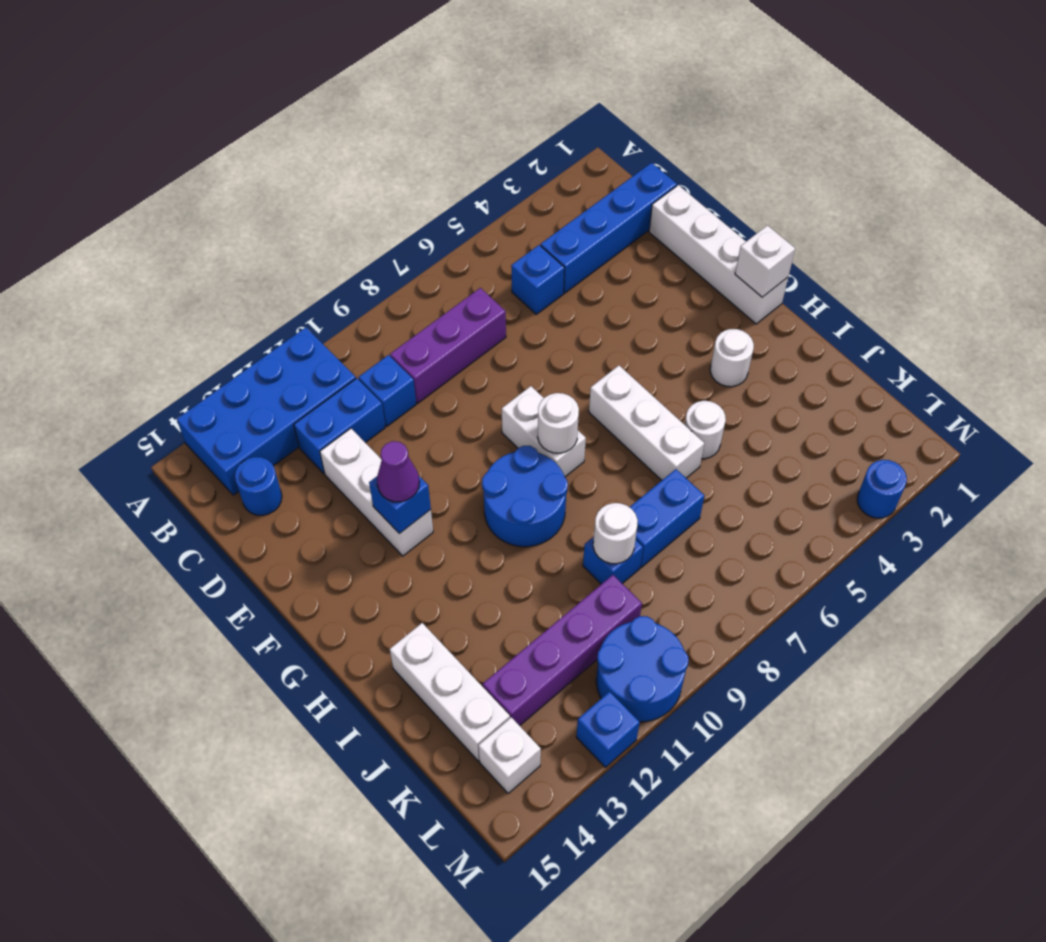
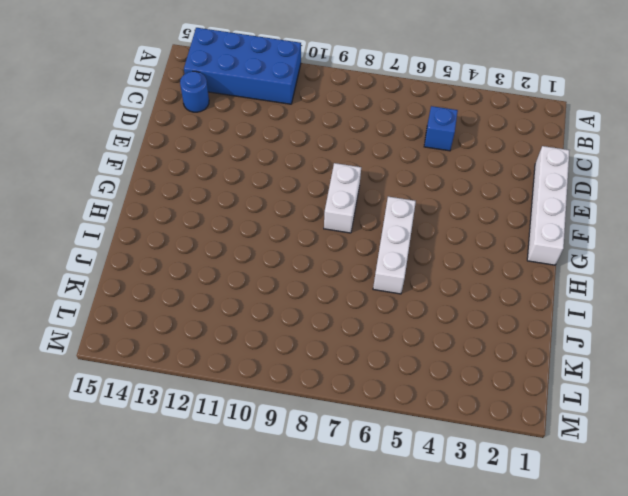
none -> blue 1x4 brick [541,163,677,293]
none -> purple 1x3 brick [390,288,506,403]
none -> blue 1x1 brick [359,355,416,426]

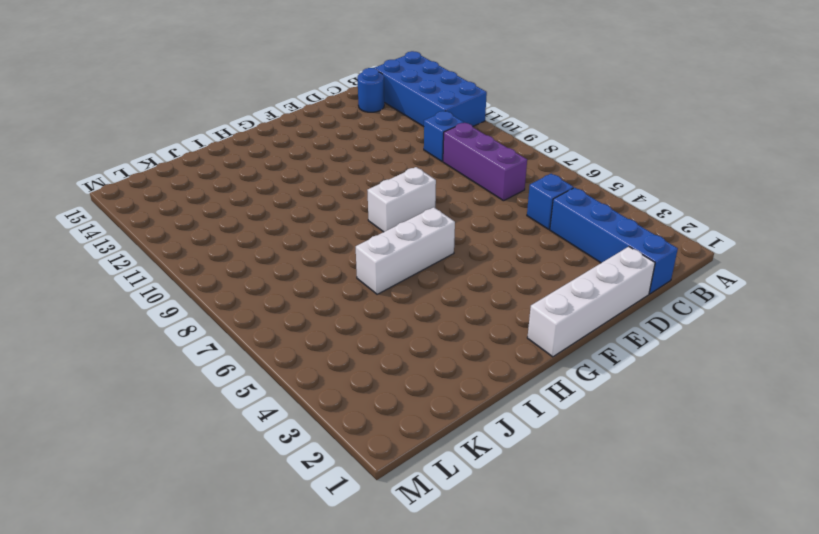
none -> blue 1x2 brick [294,378,385,474]
none -> white 1x3 brick [320,428,433,556]
none -> blue 2x2 round brick [482,446,568,547]

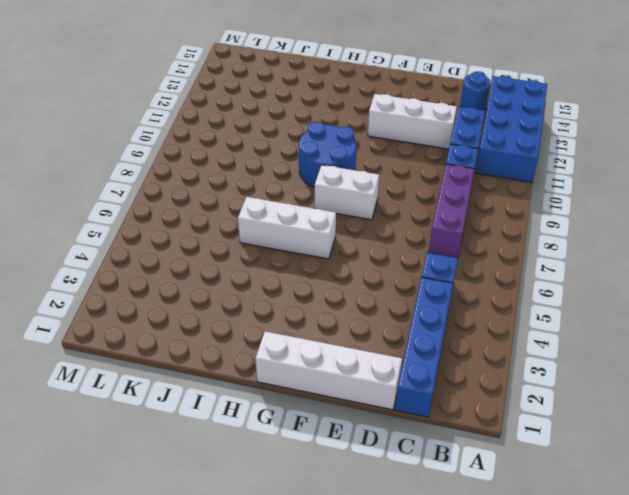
none -> white 1x1 round brick [710,329,754,387]
none -> white 1x1 round brick [684,401,726,459]
none -> white 1x3 brick [390,623,510,761]

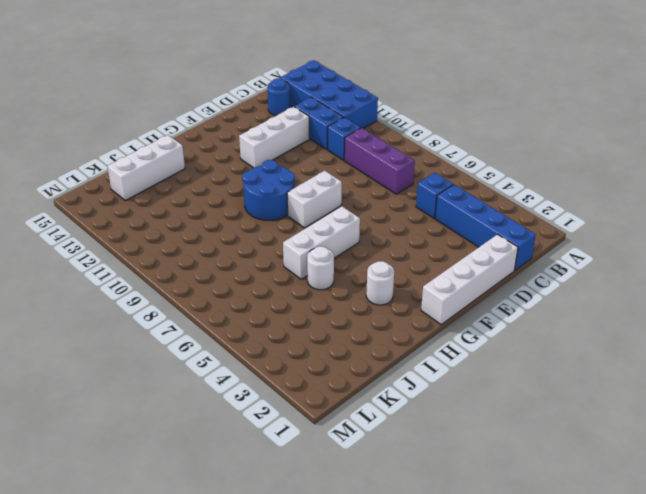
none -> blue 1x2 brick [630,469,704,567]
none -> blue 1x1 brick [583,537,643,584]
none -> purple 1x4 brick [483,575,642,726]

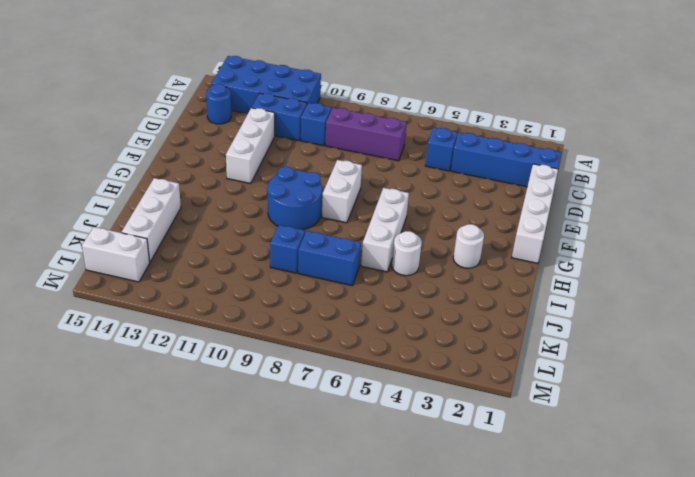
white 1x2 brick [82,227,150,282] -> white 1x1 brick [478,717,541,793]
none -> purple 1x4 brick [483,575,642,726]
none -> blue 2x2 round brick [596,616,688,722]
none -> blue 1x1 round brick [857,460,907,518]

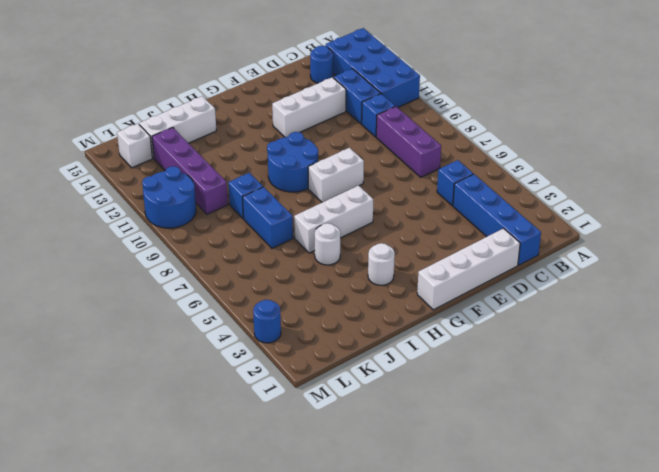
none -> blue 1x1 brick [576,692,640,767]
none -> blue 1x1 brick [369,476,431,534]
none -> white 1x1 brick [735,225,795,297]

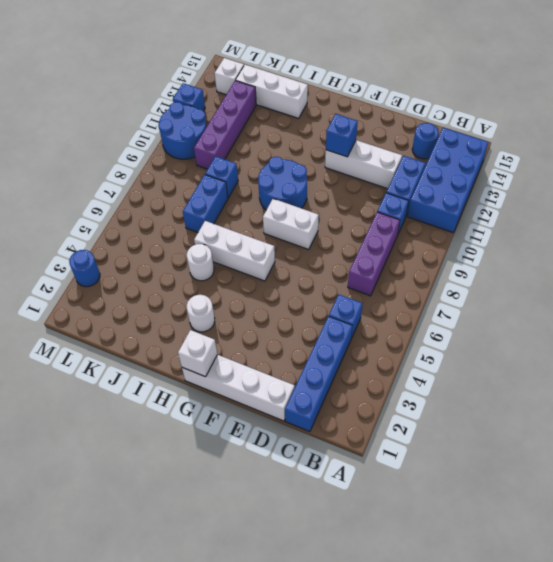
none -> white 1x1 round brick [538,393,579,453]
none -> white 1x1 round brick [593,503,638,564]
none -> purple 1x1 cone [377,441,420,502]

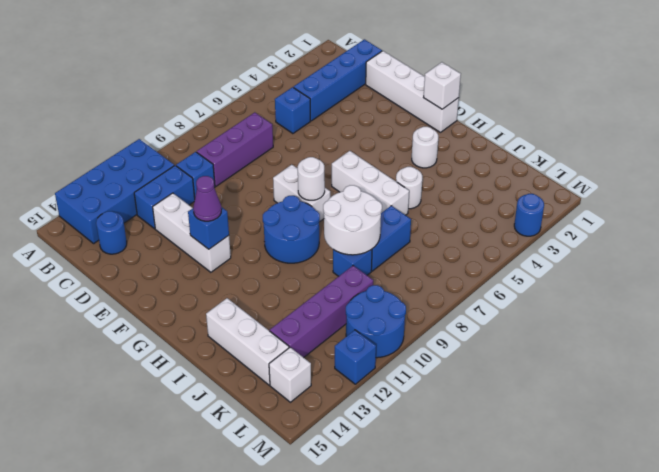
white 2x2 round brick [323,185,382,255] -> white 1x1 round brick [593,503,638,564]

